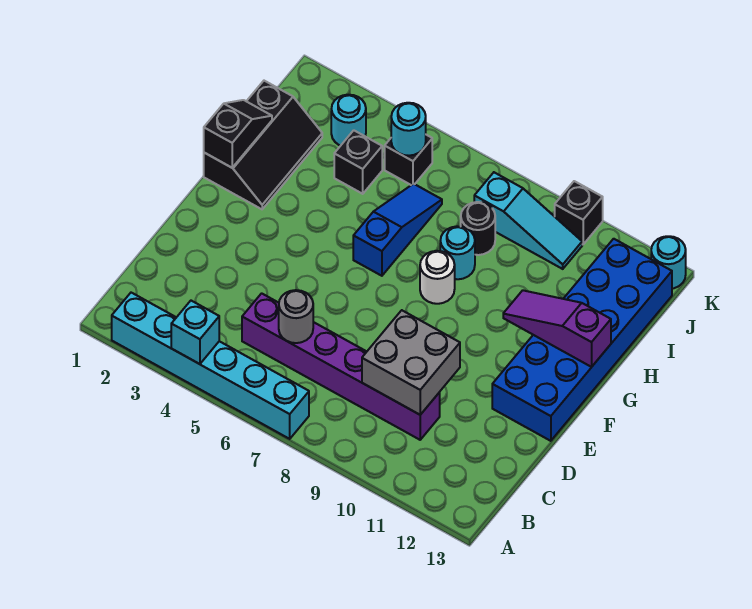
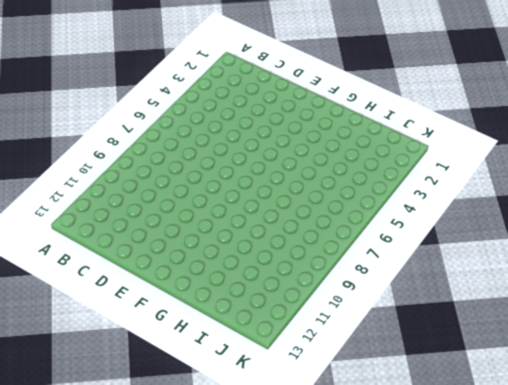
none -> cyan 1x6 brick [112,293,309,439]
none -> purple 1x6 brick [242,293,440,440]
none -> blue 2x6 brick [492,239,672,441]

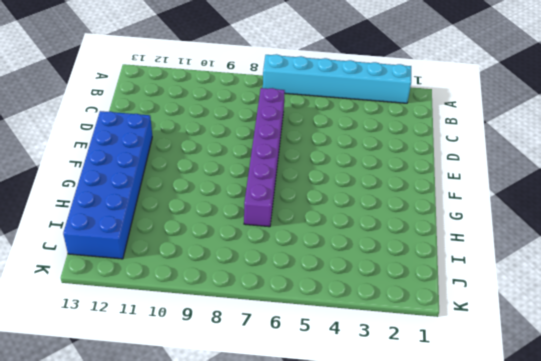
purple 1x6 brick [244,88,285,227] -> purple 1x6 brick turned to [242,293,440,440]
none -> black 2x3 slope [204,81,322,209]
none -> blue 1x3 slope [353,184,442,276]
none -> white 1x1 round brick [420,251,455,304]

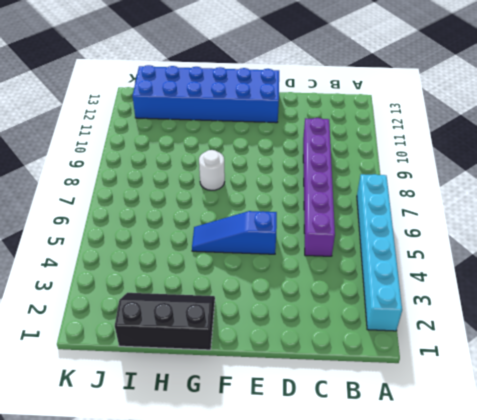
blue 1x3 slope [192,211,277,254] -> blue 1x3 slope moved to [353,184,442,276]
none -> cyan 1x1 round brick [440,226,475,279]
none -> black 1x1 brick [334,130,382,194]
none -> black 1x1 round brick [461,202,495,255]

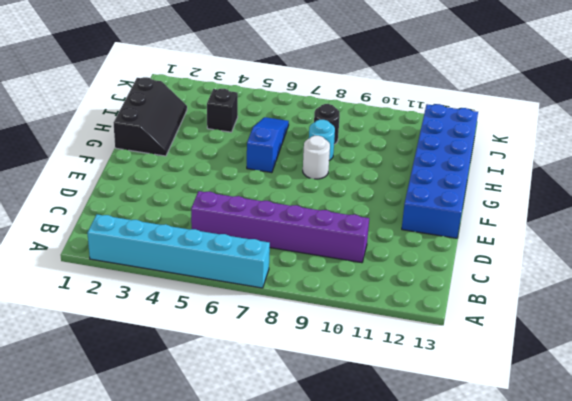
none -> cyan 1x1 round brick [331,95,366,146]
none -> black 1x1 brick [385,135,432,185]
none -> cyan 1x3 slope [474,172,582,269]

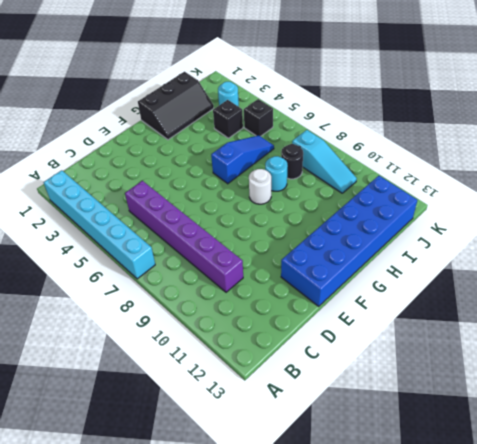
none -> black 1x1 brick [555,181,603,244]
none -> cyan 1x1 round brick [651,236,686,289]
none -> cyan 1x1 brick [171,301,219,364]

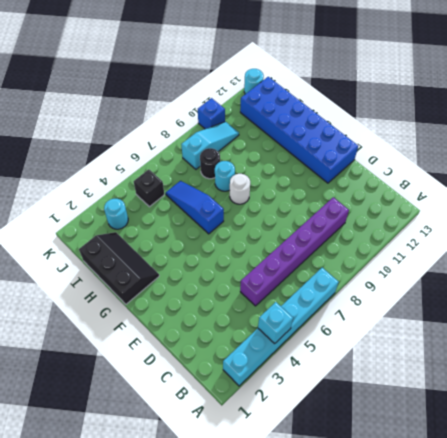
blue 1x1 brick [198,98,225,129] -> black 1x1 brick [555,181,603,244]
none -> black 1x1 brick [334,130,382,194]
none -> grey 1x1 round brick [279,290,313,343]
none -> grey 2x2 brick [362,310,460,415]

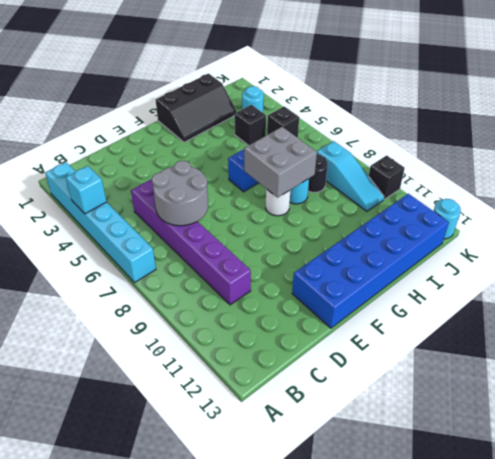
grey 2x2 round brick [152,161,208,226] -> grey 1x1 round brick [279,290,313,343]
grey 2x2 brick [244,127,317,198] -> grey 2x2 brick moved to [362,310,460,415]
none -> black 1x2 slope [204,100,272,168]
none -> purple 1x3 slope [503,290,611,367]
none -> cyan 1x1 round brick [391,103,426,156]

